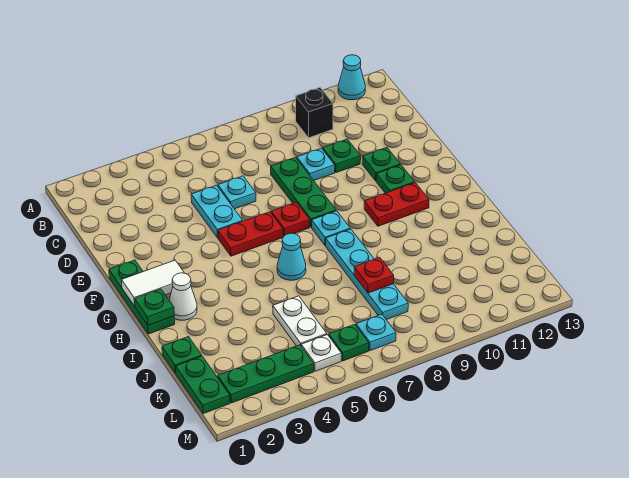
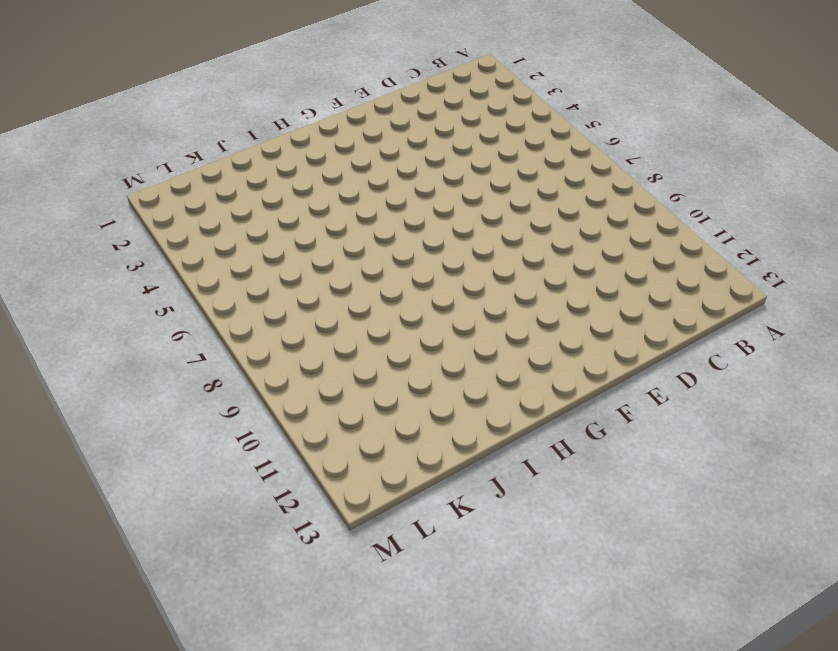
none -> cyan 1x1 cone [338,55,365,100]
none -> black 1x1 brick [296,88,333,138]
none -> cyan 1x2 plate [191,185,243,238]

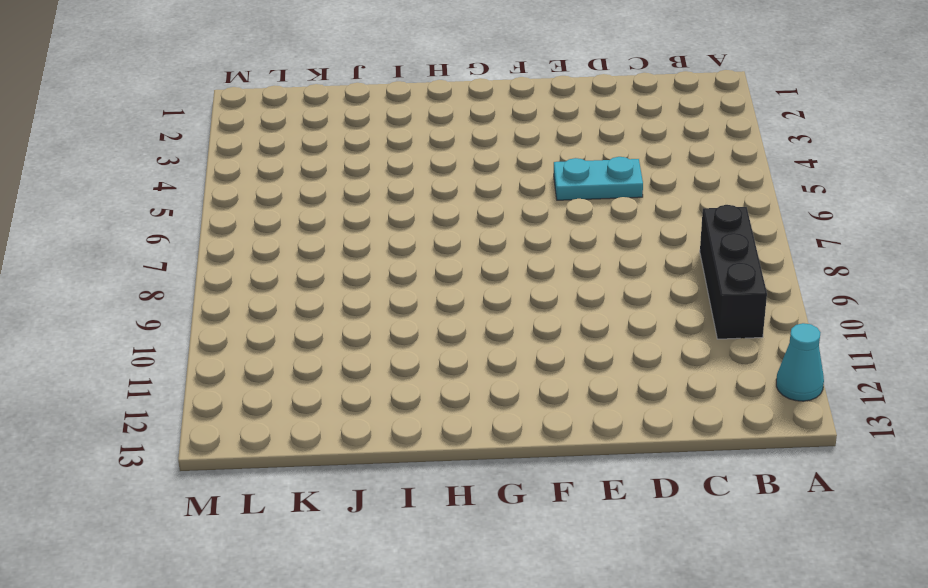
black 1x3 brick [700,205,767,339] -> black 1x1 brick [296,88,333,138]
none -> cyan 1x1 plate [218,176,256,209]
none -> green 1x3 plate [271,157,336,227]
none -> cyan 1x1 plate [297,148,335,181]

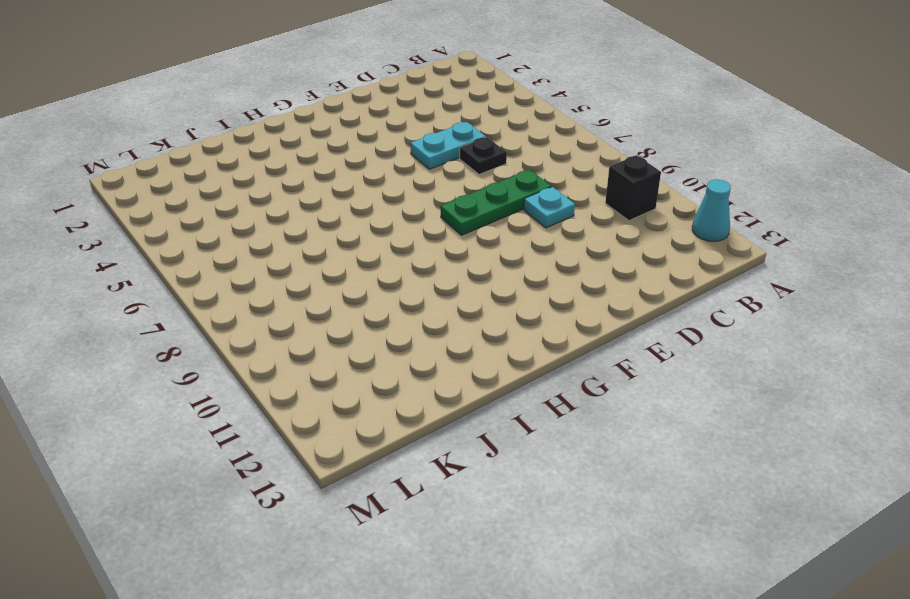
black 1x1 plate [459,137,507,174] -> cyan 1x1 plate [218,176,256,209]
none -> green 1x1 plate [323,139,361,173]
none -> green 1x1 plate [362,147,400,181]
none -> green 1x3 plate [109,260,175,334]

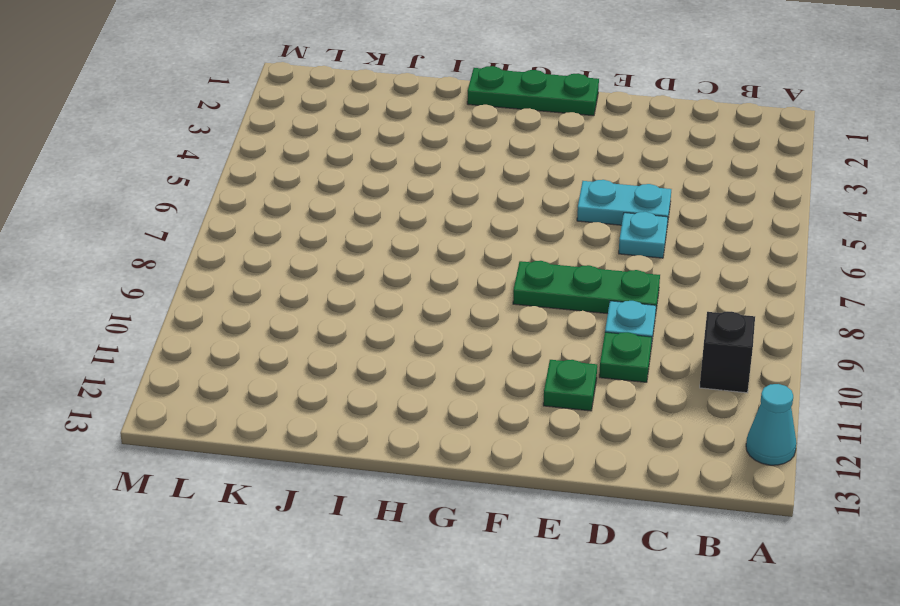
none -> red 1x2 plate [218,212,283,256]
none -> red 1x1 plate [271,202,310,236]
none -> green 1x1 plate [376,165,415,193]

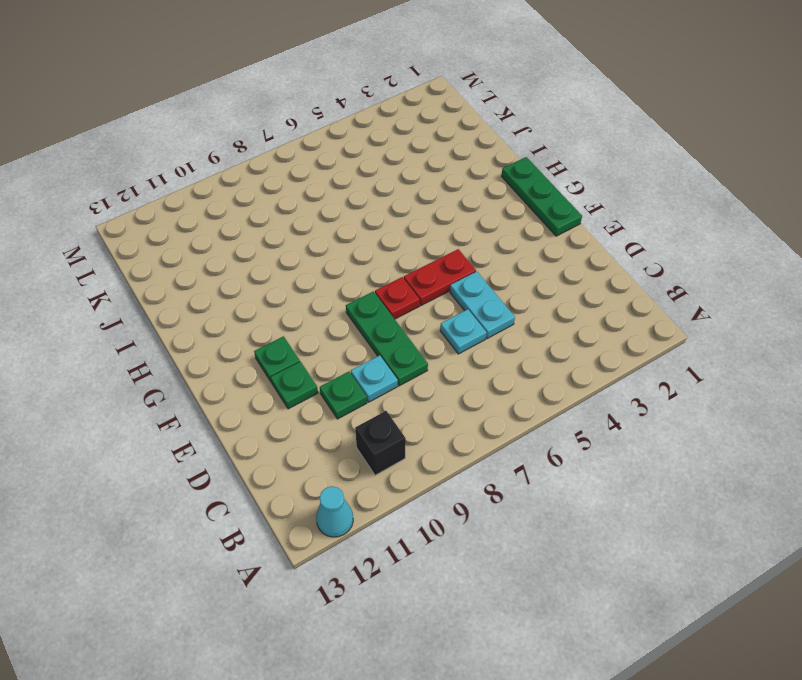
none -> cyan 1x1 plate [312,211,350,246]
none -> red 1x2 plate [364,183,429,226]
none -> white 1x1 cone [169,273,197,320]

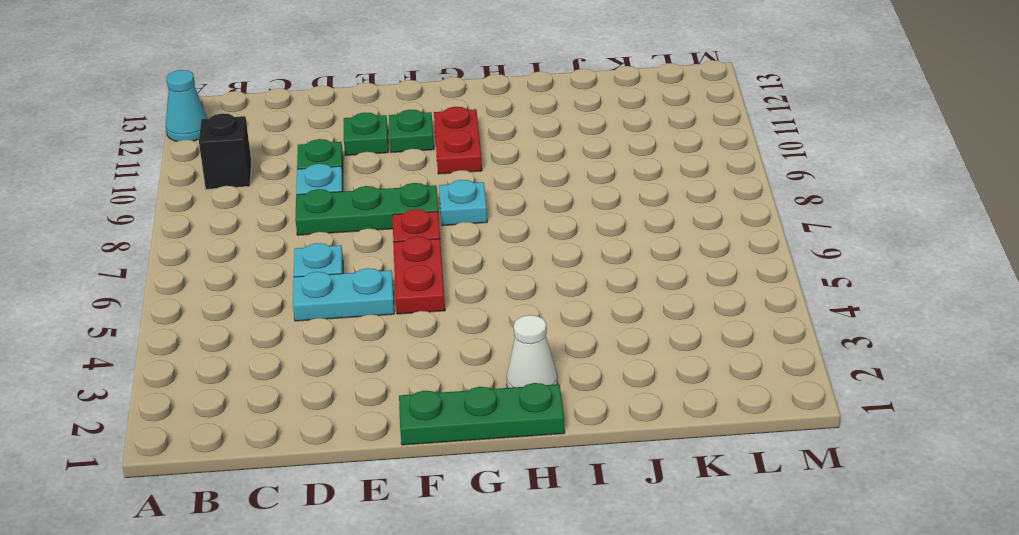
none -> cyan 1x1 cone [277,233,306,280]
none -> cyan 1x4 plate [326,229,408,320]
none -> green 1x1 plate [162,337,202,373]

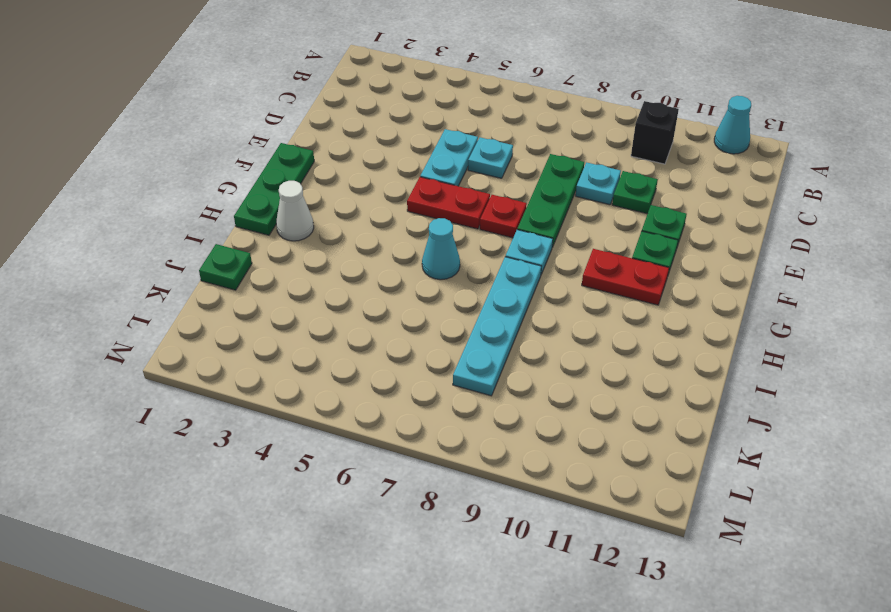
none -> white 1x2 plate [273,296,327,346]
none -> green 1x2 plate [176,356,230,414]
none -> green 1x3 plate [218,345,314,403]

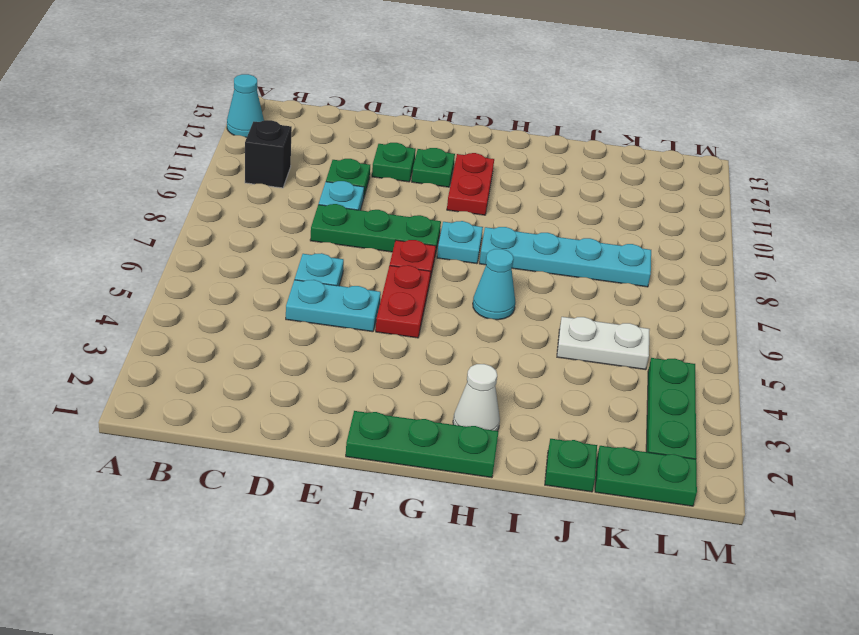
none -> white 1x1 plate [301,335,341,371]
none -> green 1x1 plate [329,324,369,361]
none -> cyan 1x1 plate [356,314,396,351]

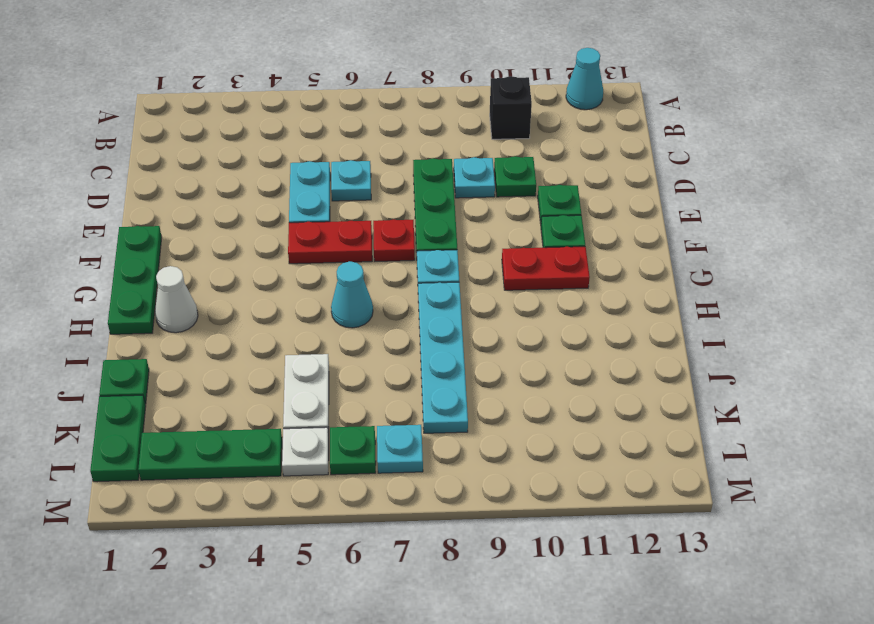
none -> white 1x2 tile [122,260,184,306]
none -> green 1x1 plate [135,289,174,325]
none -> red 1x1 plate [354,257,394,293]

